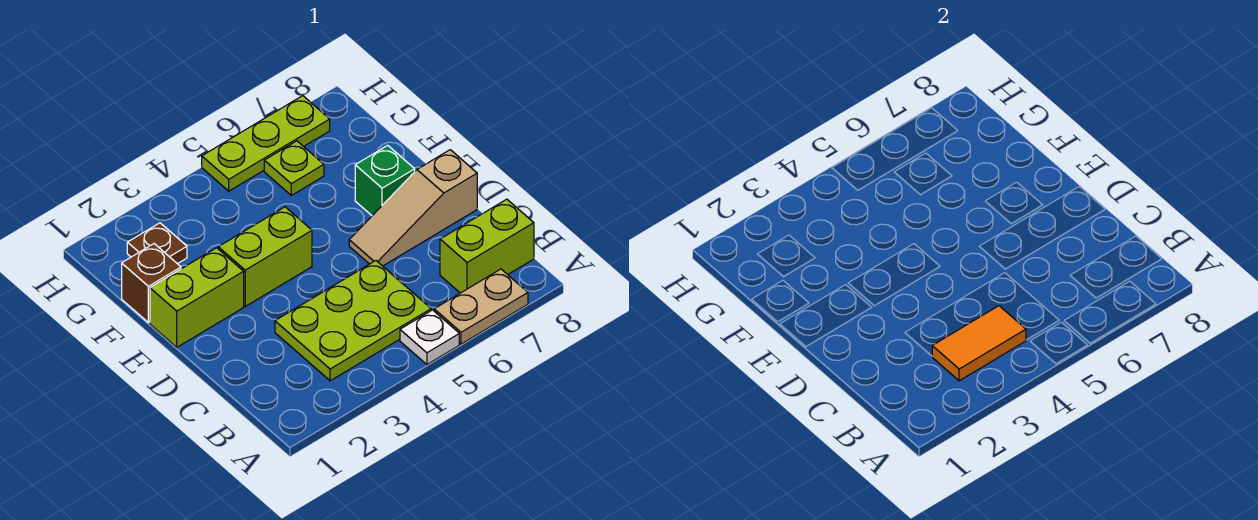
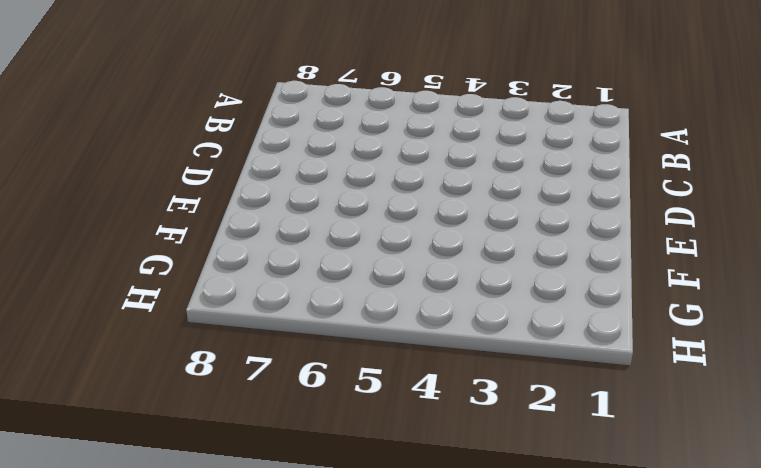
none -> white 1x1 plate [400,310,459,364]
none -> tan 1x2 plate [434,269,528,344]
none -> lime 2x3 plate [275,261,431,381]

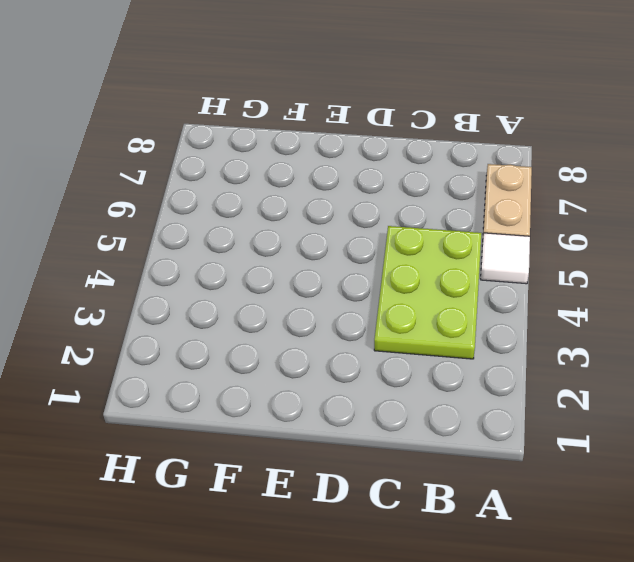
white 1x1 tile [481,233,530,284] -> white 1x1 plate [400,310,459,364]
none -> lime 1x2 brick [440,199,534,293]
none -> tan 1x3 slope [349,150,477,266]
none -> lime 1x2 brick [150,248,244,347]

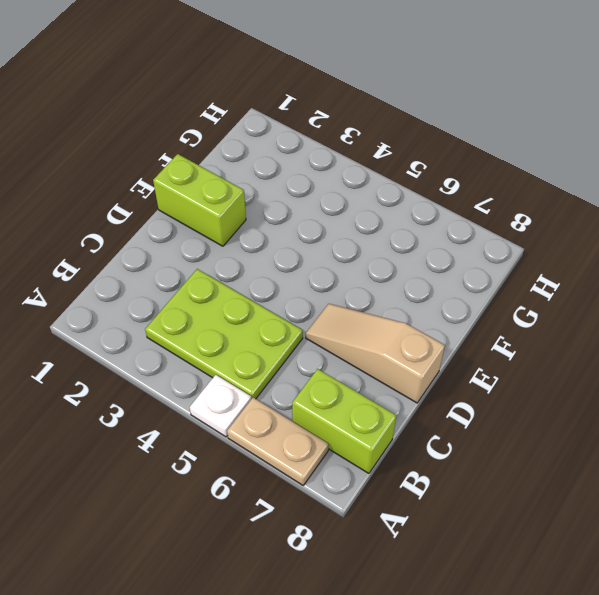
none -> lime 1x2 brick [218,207,312,306]
none -> green 1x1 brick [355,145,415,216]
none -> brown 1x1 brick [122,244,181,323]

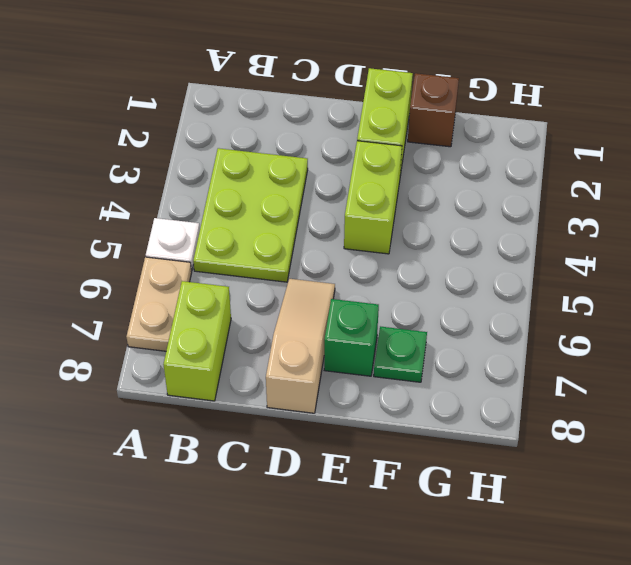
green 1x1 plate [374,326,427,382] -> none
none -> brown 1x1 plate [127,223,187,264]
none -> lime 1x1 plate [264,141,324,195]
none -> lime 1x3 plate [202,96,330,191]

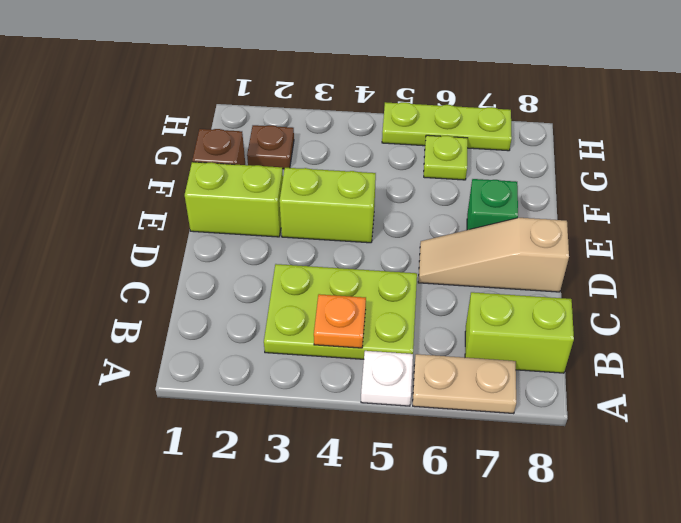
orange 1x1 plate [314,294,366,348] -> orange 1x2 tile [932,306,1026,381]

